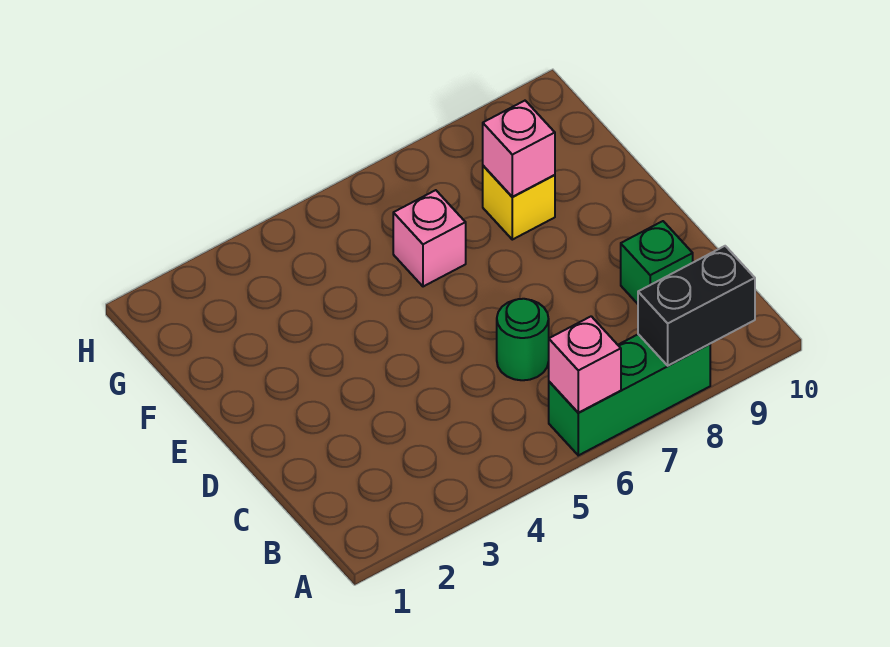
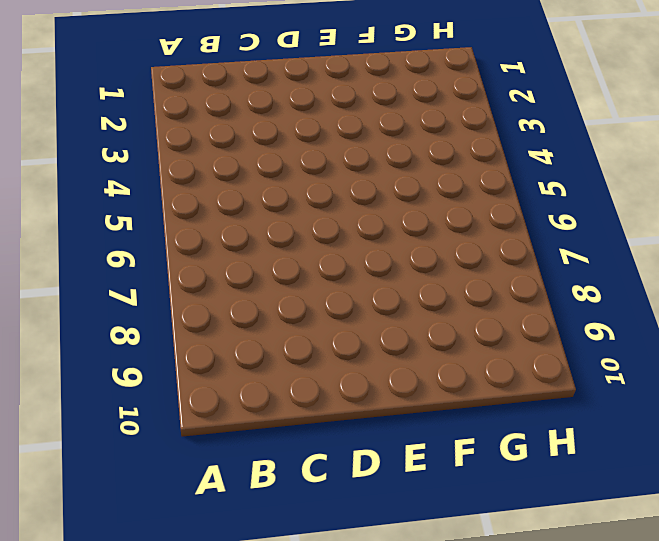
none -> green 1x3 brick [549,334,710,455]
none -> green 1x1 round brick [497,299,549,380]

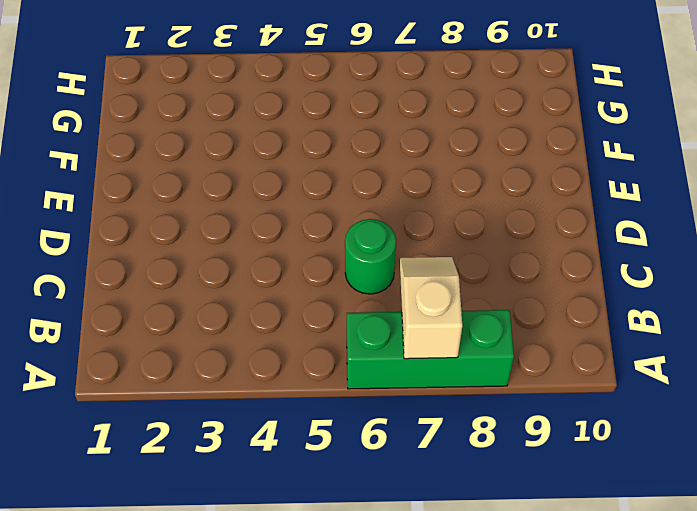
tan 1x2 slope [400,257,462,359] -> none
none -> green 1x1 brick [621,221,693,304]
none -> pink 1x1 brick [393,190,466,287]

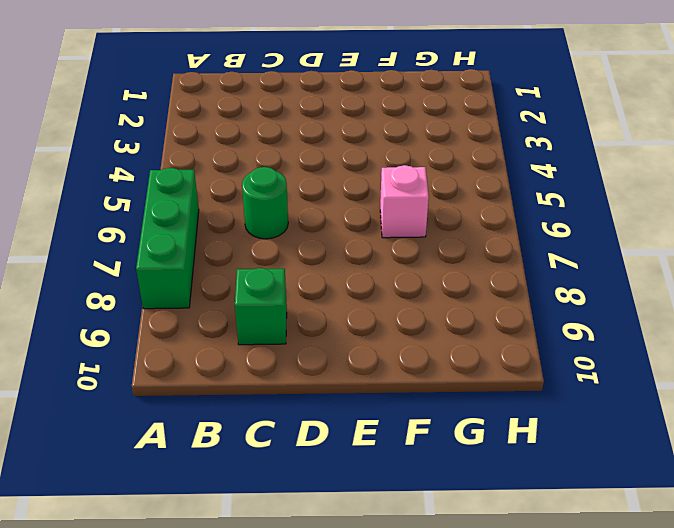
none -> yellow 1x1 brick [483,166,555,240]
none -> pink 1x1 brick [549,316,621,413]

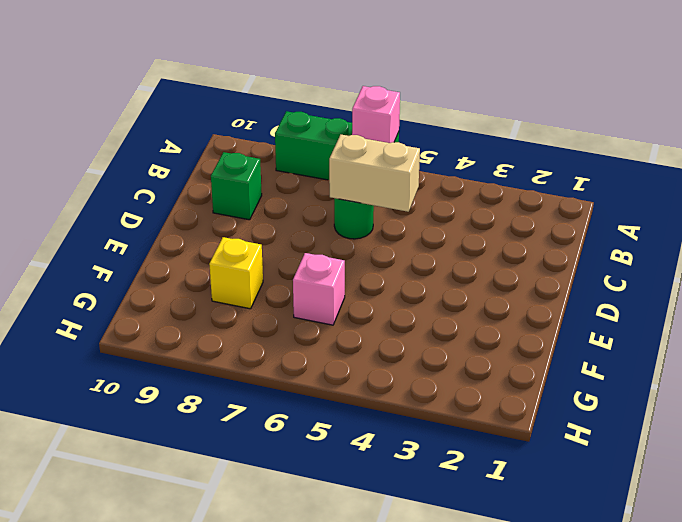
tan 1x2 brick [329,135,420,212] -> none
none -> black 1x2 brick [638,246,755,366]
none -> pink 1x1 brick [483,101,555,197]

